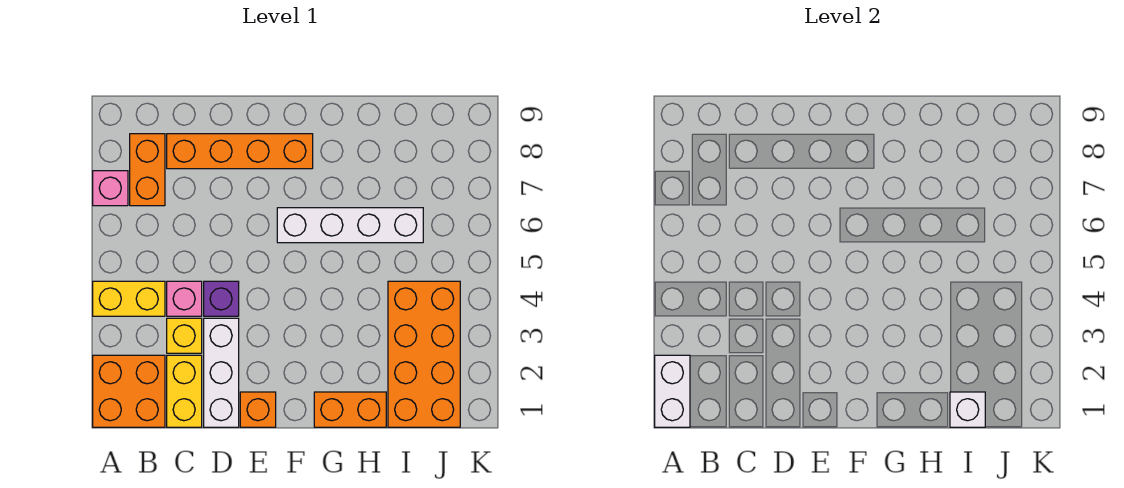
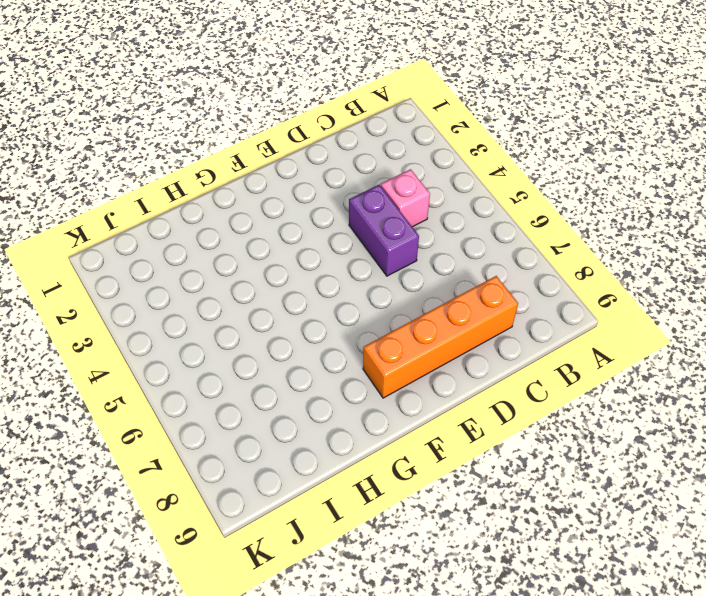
purple 1x2 brick [349,185,419,276] -> purple 1x1 brick [204,281,239,316]
none -> orange 2x2 brick [93,355,165,427]
none -> yellow 1x2 brick [93,281,165,316]
none -> pink 1x1 brick [93,171,128,206]

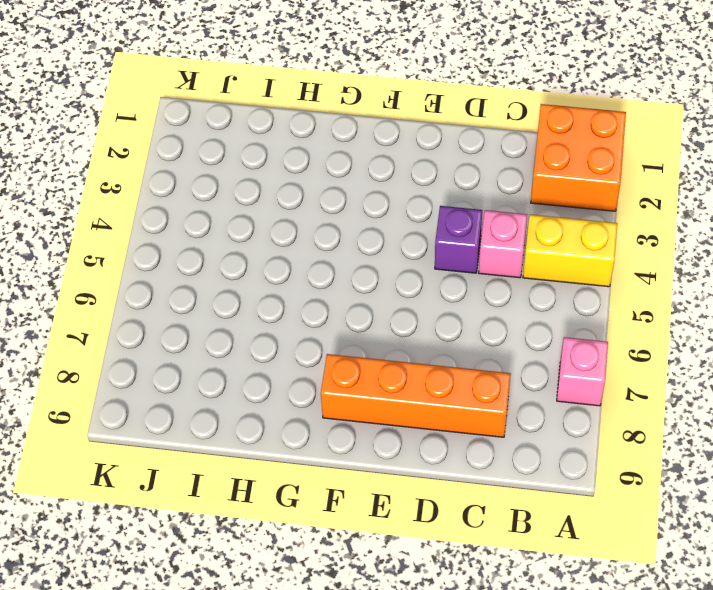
none -> orange 1x2 brick [130,134,165,206]
none -> yellow 1x2 brick [167,355,202,427]
none -> yellow 1x1 brick [167,318,202,353]

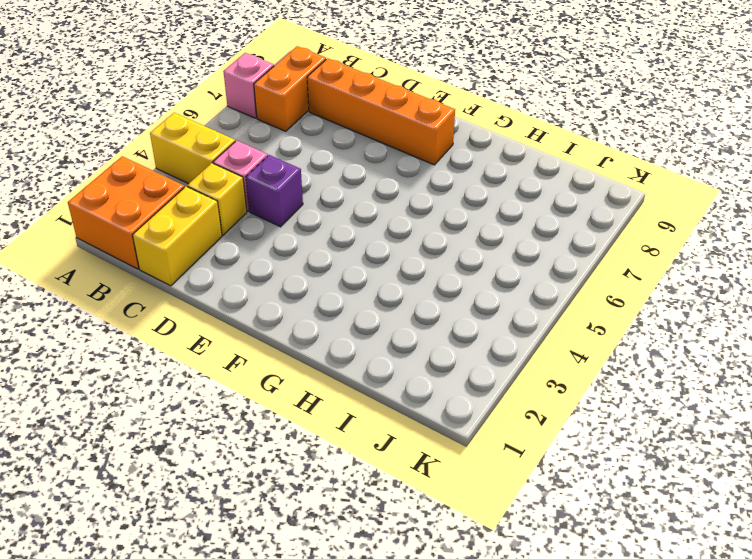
none -> white 1x3 brick [204,318,239,427]
none -> orange 1x1 brick [240,392,276,427]
none -> white 1x4 brick [277,208,423,243]

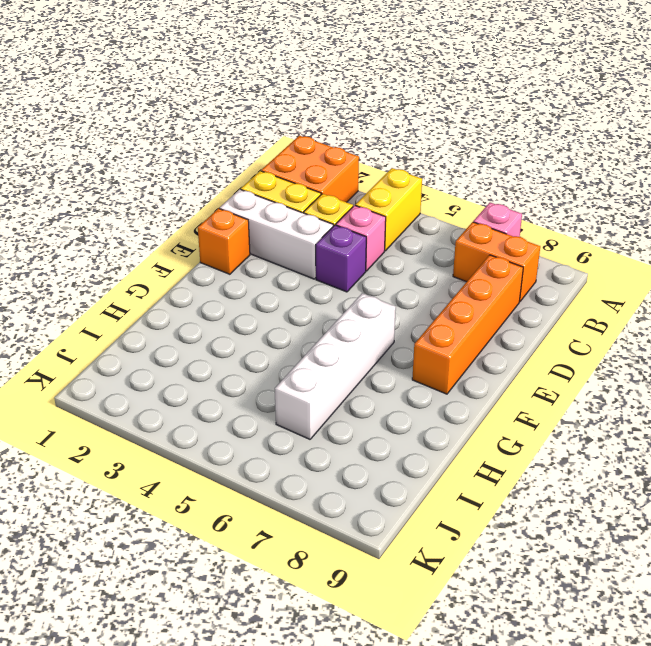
none -> orange 1x2 brick [314,392,386,427]
none -> orange 2x4 brick [388,281,460,427]
none -> white 1x2 brick [655,355,690,427]

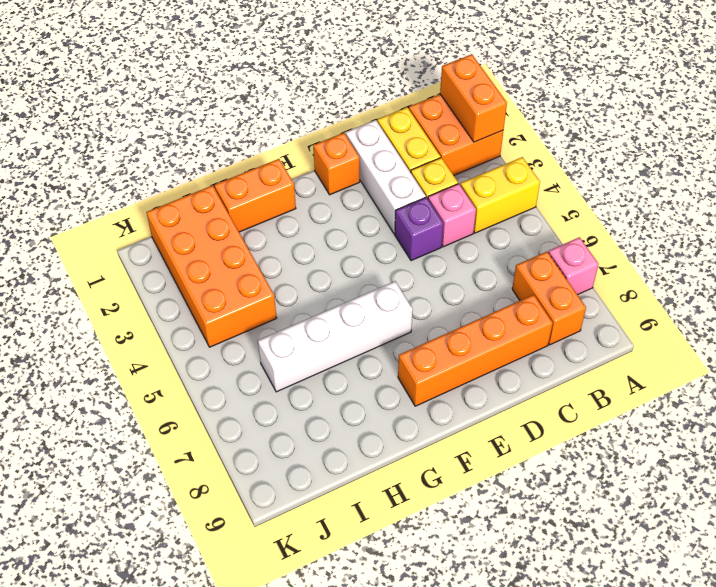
orange 1x2 brick [440,54,507,142] -> white 1x2 brick [655,355,690,427]
none -> white 1x1 brick [950,392,985,427]

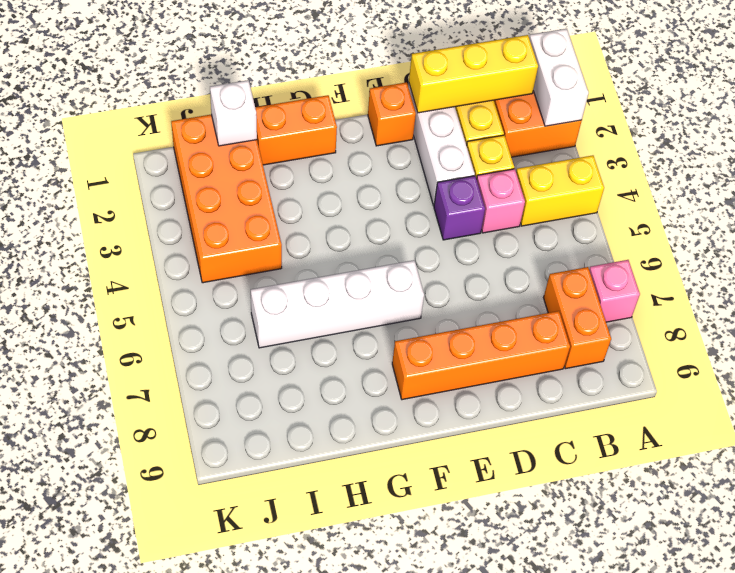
yellow 1x3 brick [409,35,538,113] -> none

